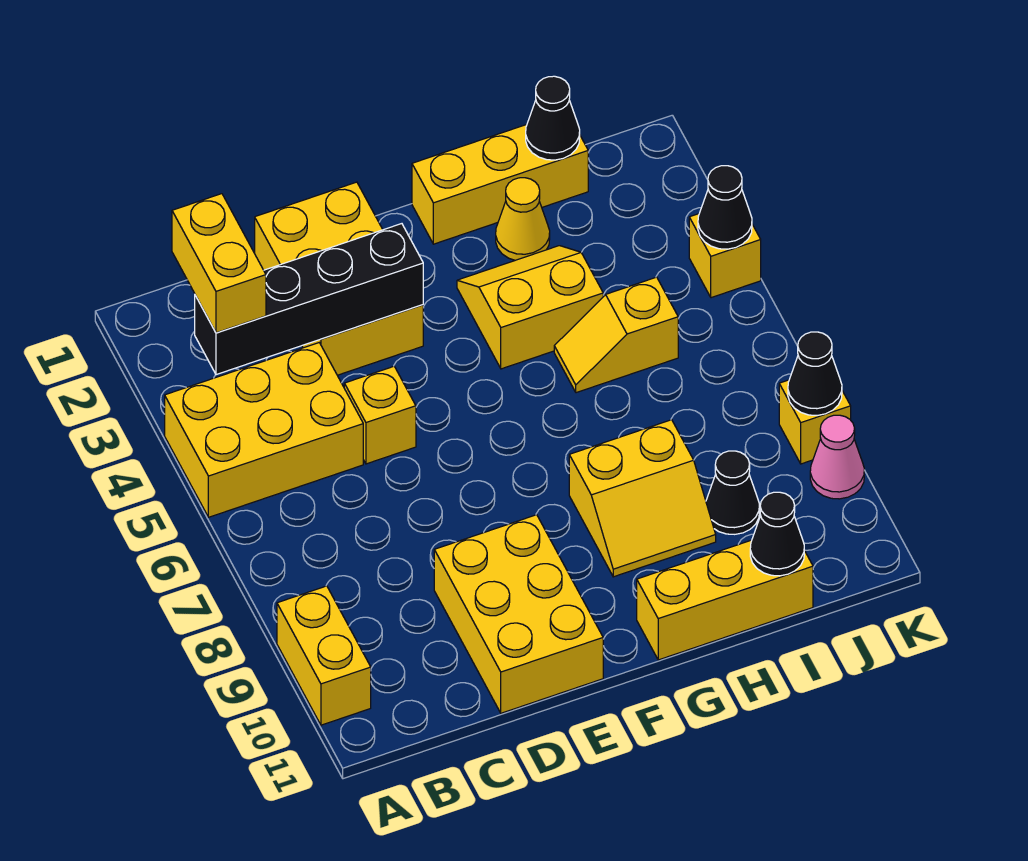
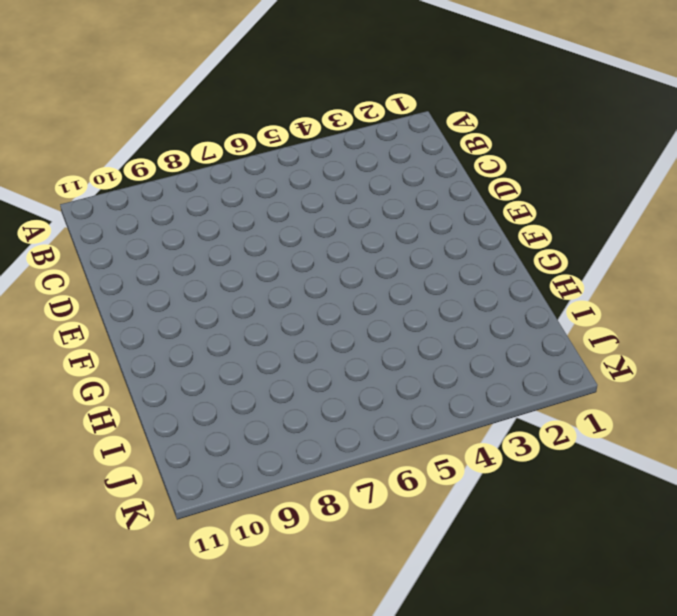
none -> yellow 2x3 brick [165,343,363,517]
none -> yellow 1x2 brick [277,586,371,725]
none -> yellow 2x3 brick [255,182,423,375]

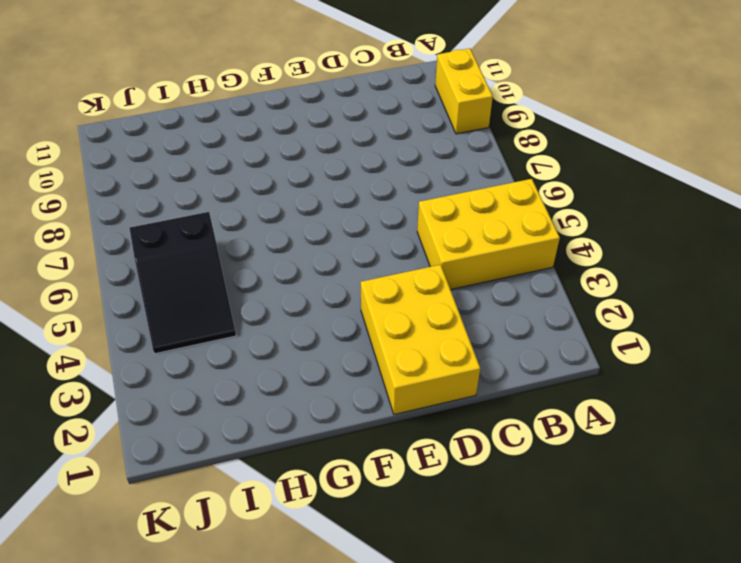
black 2x3 slope [129,212,236,354] -> yellow 1x2 slope [554,277,678,393]
none -> yellow 1x1 brick [344,366,416,464]
none -> yellow 2x3 brick [434,515,603,713]
none -> yellow 1x3 brick [412,125,588,244]

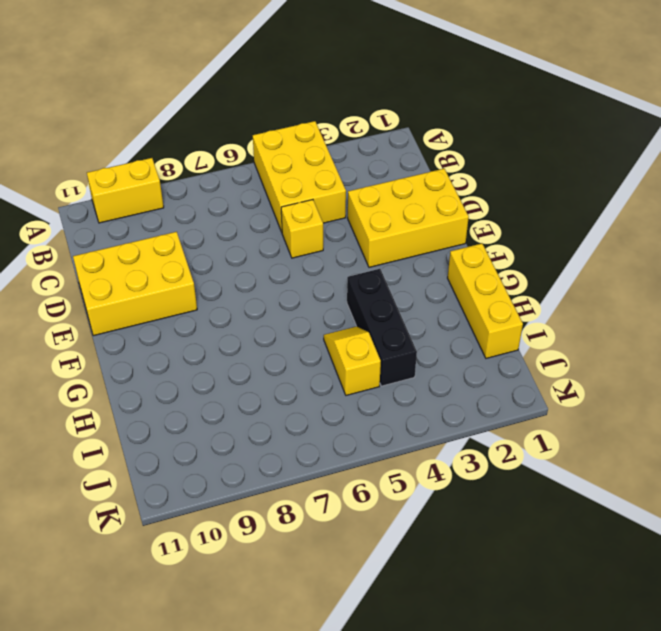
black 1x3 brick [347,269,417,386] -> yellow 2x2 slope [457,246,603,369]
none -> yellow 2x2 slope [569,420,716,577]
none -> yellow 1x3 brick [637,540,813,660]
none -> yellow 1x1 cone [496,178,550,260]

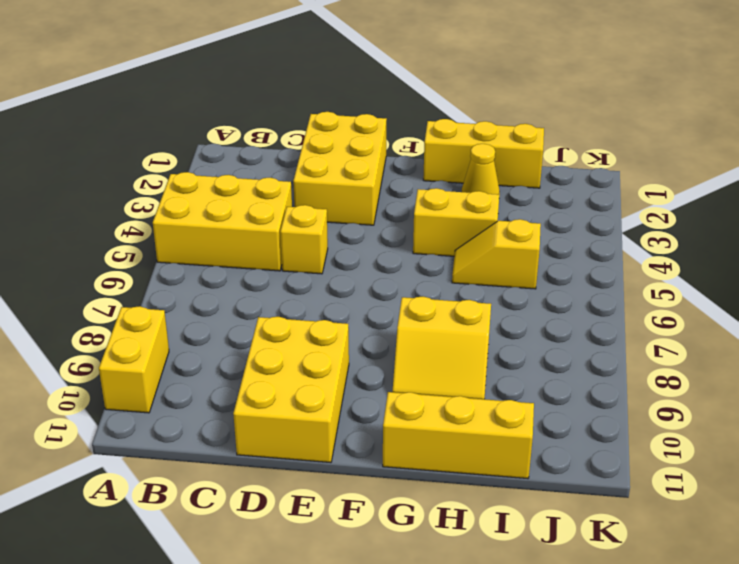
none -> black 1x1 cone [706,451,760,534]
none -> yellow 1x1 brick [689,214,761,298]
none -> yellow 1x1 brick [779,380,851,464]

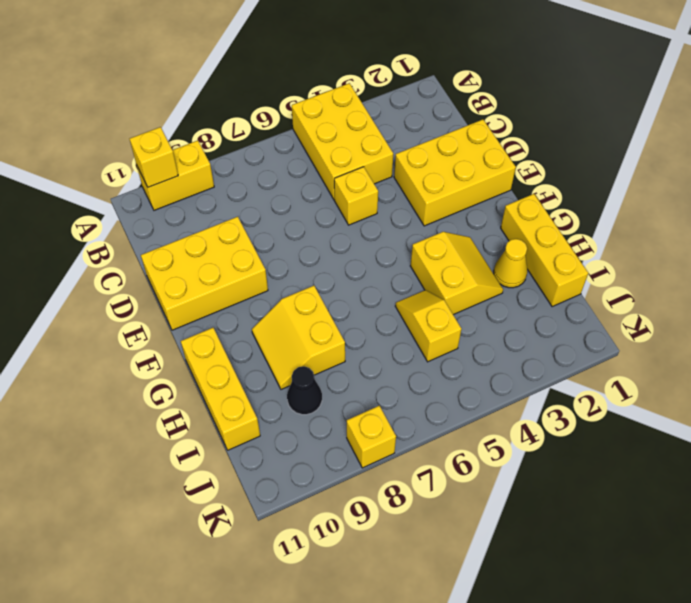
yellow 1x1 brick [130,127,178,187] -> yellow 1x1 brick moved to [689,214,761,298]
none -> pink 1x1 cone [810,415,864,499]
none -> black 1x4 brick [195,224,423,375]
none -> black 1x1 cone [526,76,580,160]

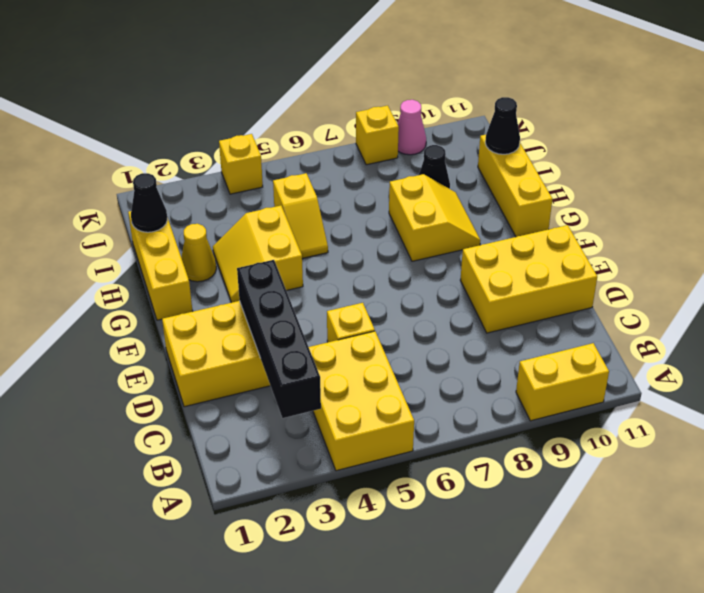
none -> black 1x1 cone [698,166,752,249]
none -> black 1x1 cone [788,332,842,415]
none -> yellow 1x2 brick [172,194,266,333]

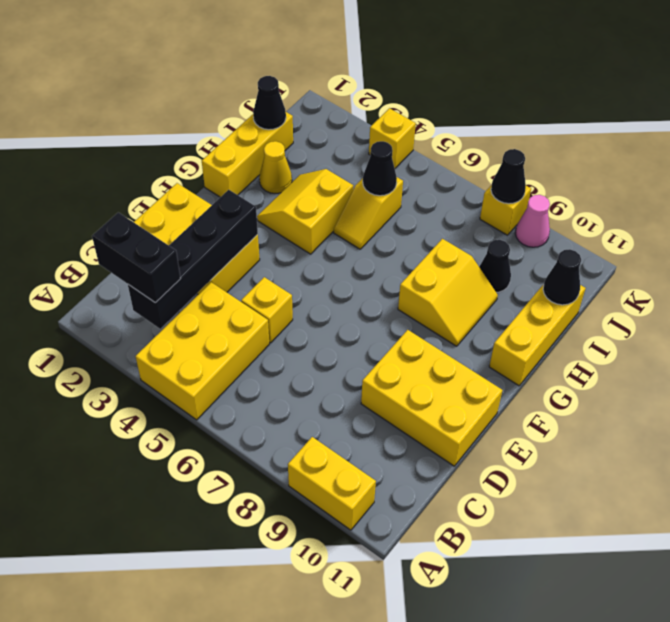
black 1x2 brick [92,212,181,303] -> yellow 1x2 brick [172,194,266,333]
black 1x1 cone [363,141,397,196] -> black 1x1 cone moved to [698,166,752,249]

